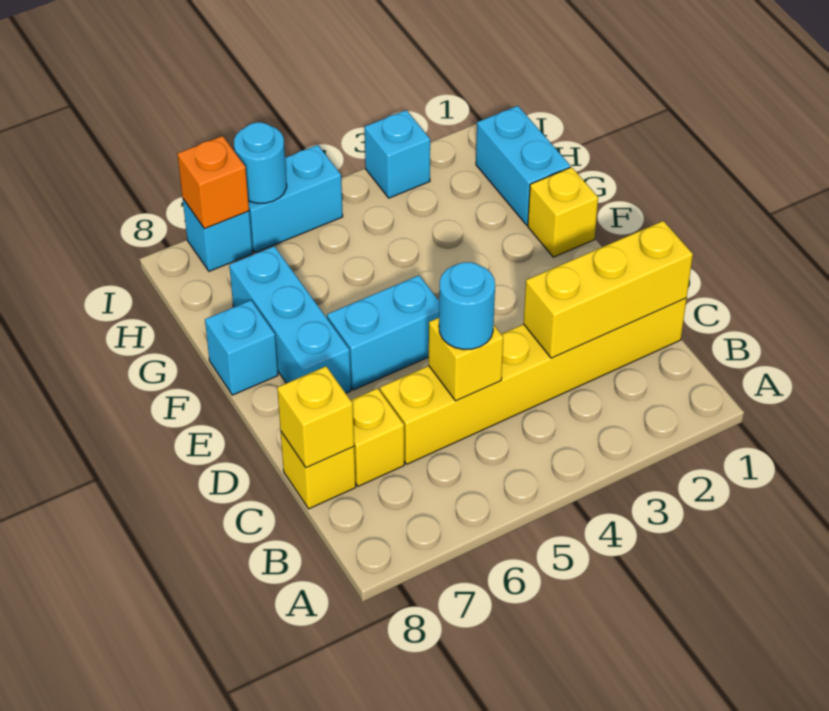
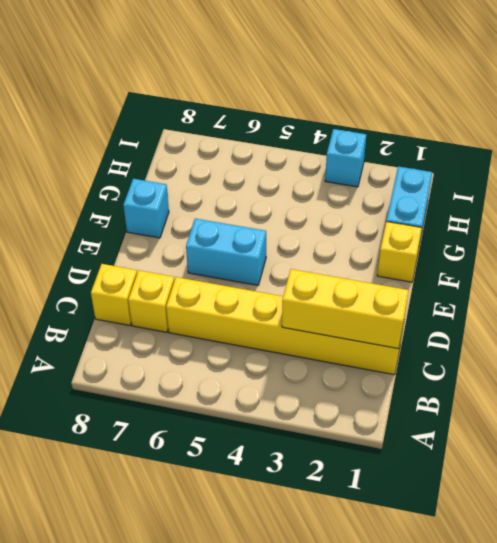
none -> cyan 1x3 brick [229,246,351,393]
none -> cyan 1x2 brick [248,145,343,253]
none -> cyan 1x1 brick [183,199,253,271]

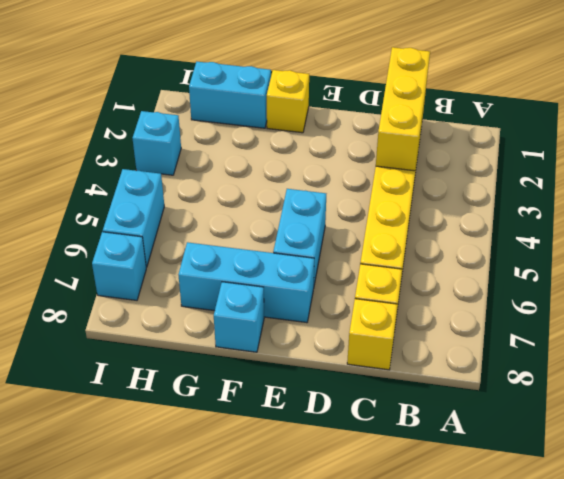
none -> yellow 1x1 brick [429,318,503,401]
none -> yellow 1x1 brick [277,366,354,468]
none -> cyan 1x1 round brick [234,122,287,203]

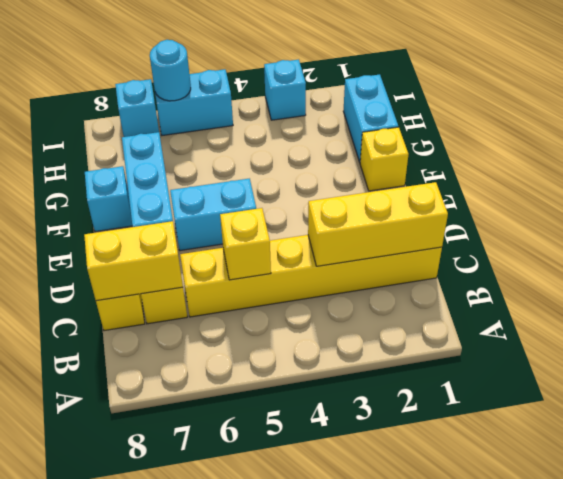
yellow 1x2 brick [84,221,183,301] -> yellow 1x1 brick [277,366,354,468]
none -> orange 1x1 brick [178,136,249,229]
none -> cyan 1x1 round brick [439,262,495,350]

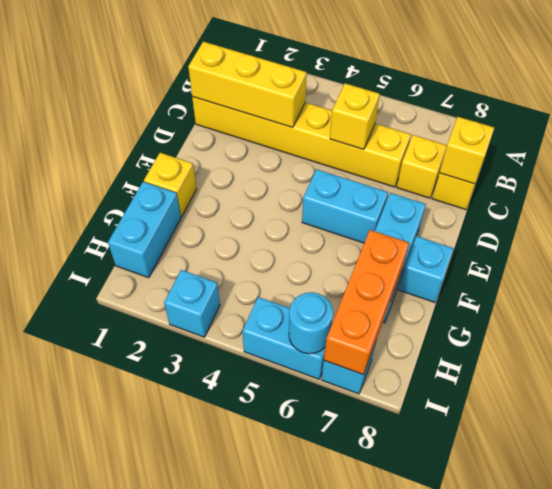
orange 1x3 brick [324,230,409,375] -> orange 1x1 brick [178,136,249,229]
none -> cyan 1x1 round brick [439,262,495,350]

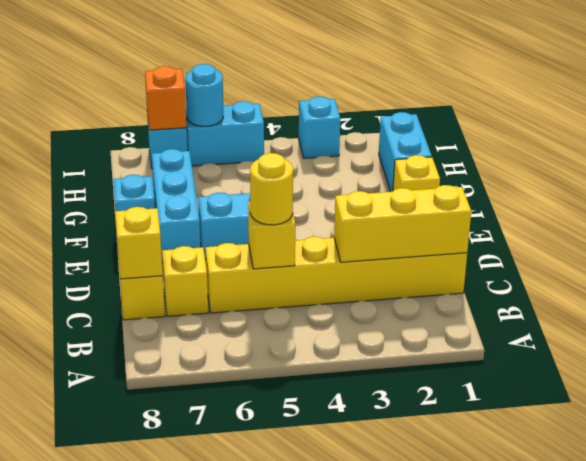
yellow 1x1 round brick [250,153,293,225] -> cyan 1x1 round brick [439,262,495,350]

